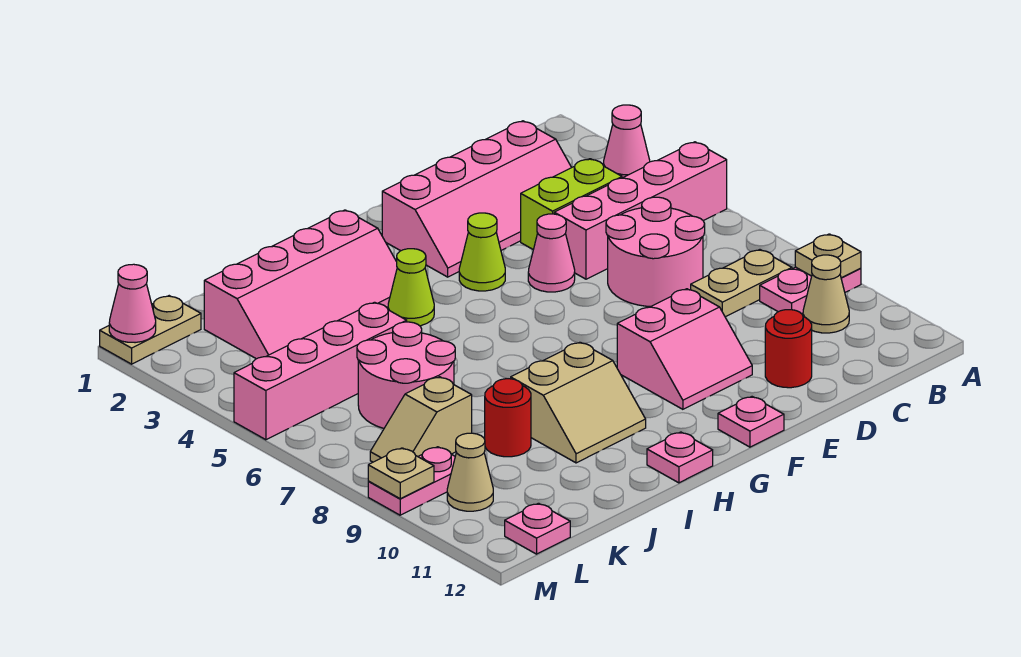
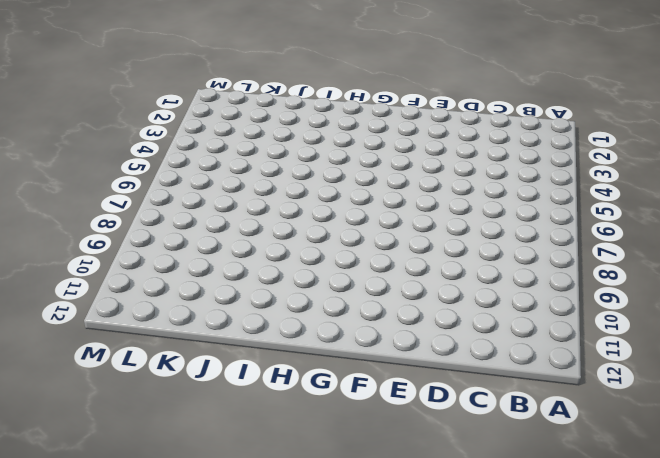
none -> pink 1x1 cone [604,105,650,178]
none -> pink 1x4 brick [554,142,727,279]
none -> pink 1x2 plate [760,267,861,314]

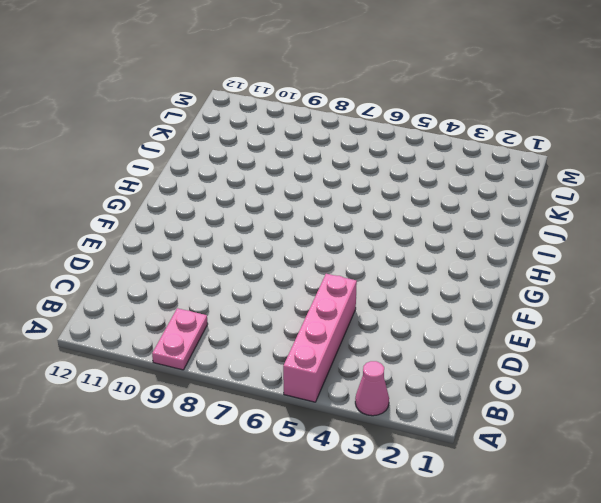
none -> tan 1x2 plate [691,250,792,317]
none -> tan 1x1 cone [803,255,849,333]
none -> pink 2x4 slope [382,121,572,277]

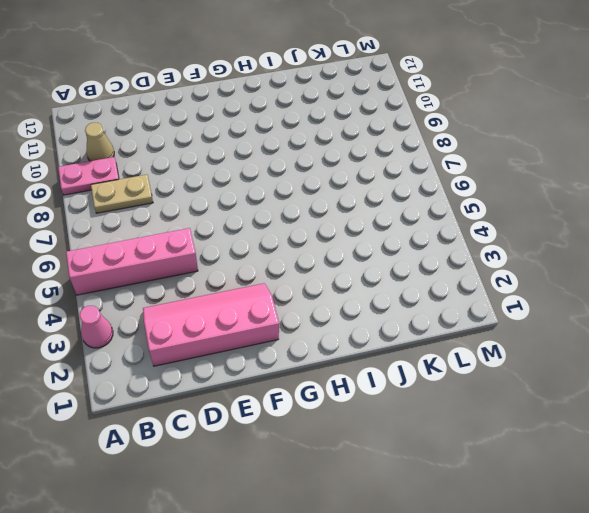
none -> lime 1x2 brick [521,159,622,250]
none -> pink 2x2 round brick [606,197,705,307]
none -> red 1x1 round brick [765,310,812,388]

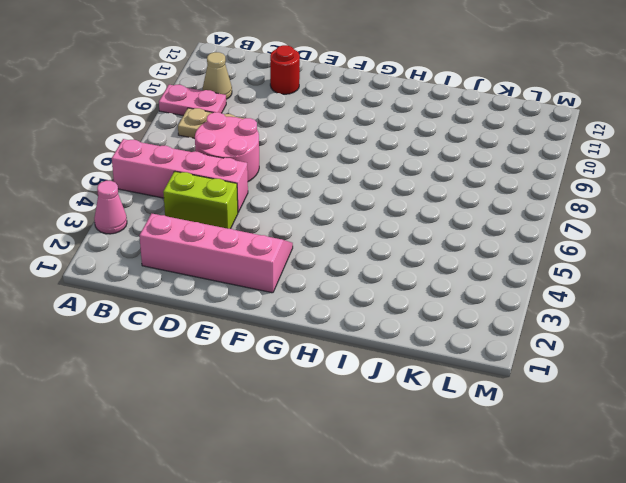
none -> pink 1x1 cone [528,214,575,292]
none -> pink 2x2 slope [617,289,752,409]
none -> lime 1x1 cone [459,213,505,291]

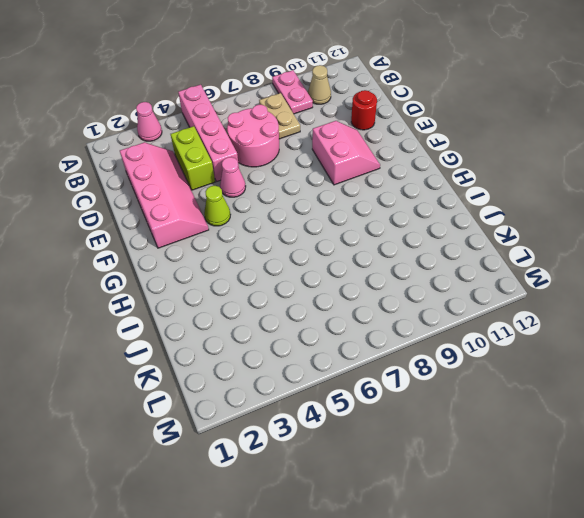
none -> pink 1x1 plate [718,397,784,447]
none -> pink 2x4 slope [204,210,397,359]
none -> lime 1x1 cone [388,249,434,326]

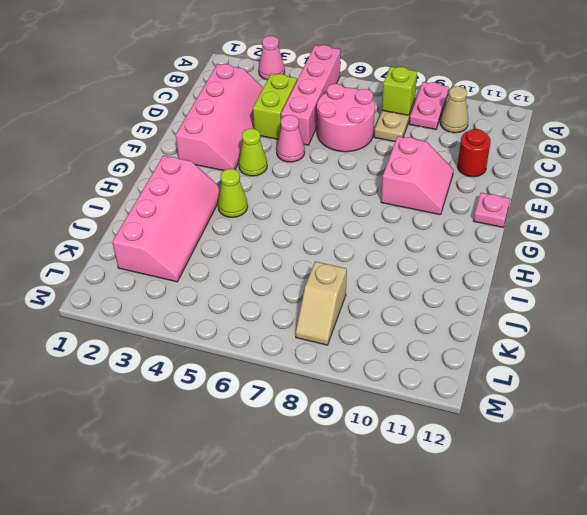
lime 1x1 brick [382,67,417,115] -> none
none -> tan 2x2 slope [511,342,646,463]
none -> pink 1x1 plate [647,432,713,483]
none -> pink 1x4 brick [234,302,407,440]

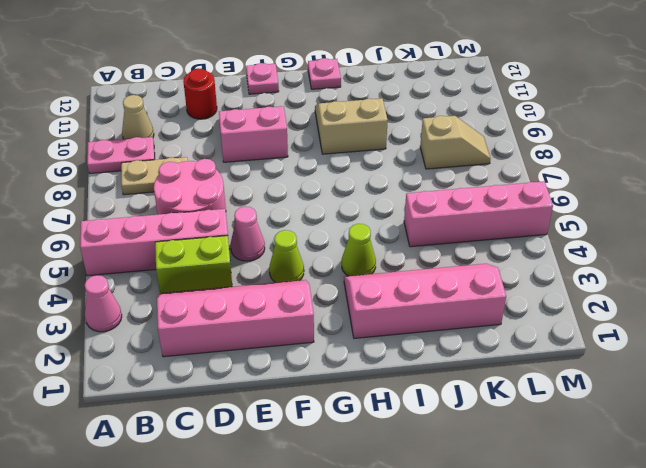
none -> pink 2x2 round brick [357,322,455,428]
none -> red 1x1 round brick [485,379,531,457]
none -> tan 1x2 plate [100,296,201,364]

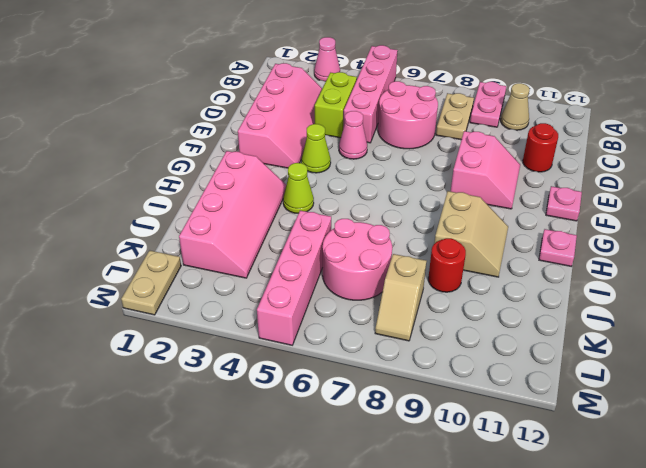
none -> pink 1x2 plate [368,447,455,515]
none -> tan 1x1 cone [447,433,493,511]
none -> pink 1x1 plate [505,503,570,554]

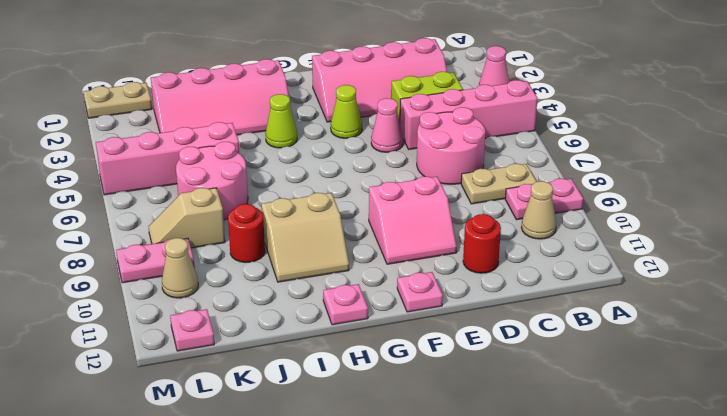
none -> tan 1x1 plate [795,234,861,278]
none -> pink 1x1 cone [109,264,156,343]
none -> tan 1x1 plate [368,448,434,499]

